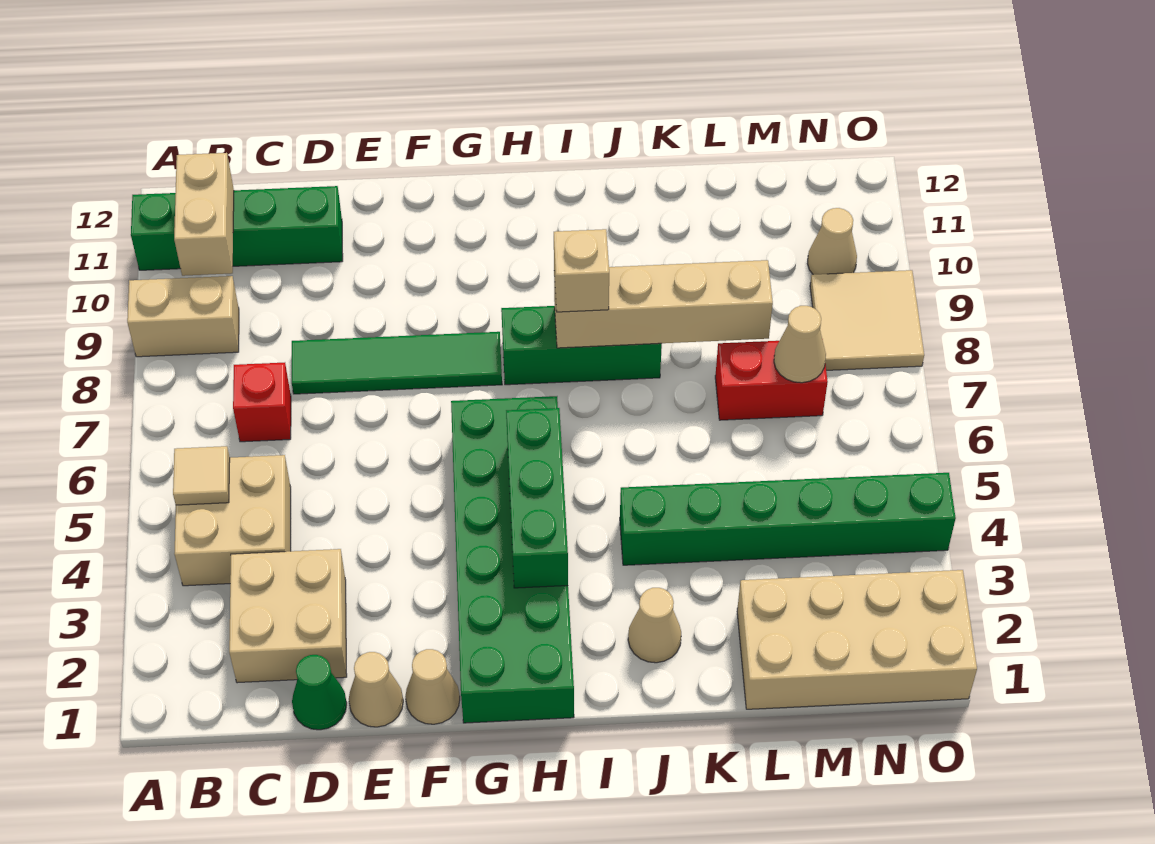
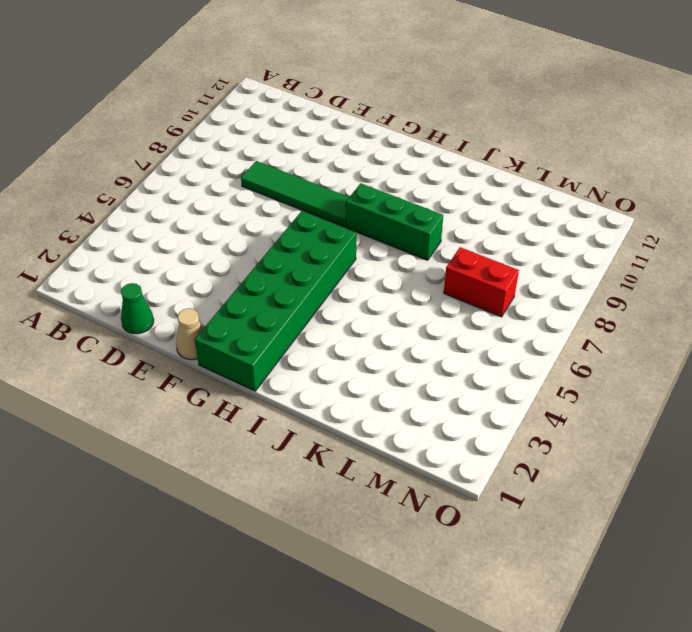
none -> tan 1x2 brick [127,276,239,357]
none -> green 1x4 brick [131,186,343,270]
none -> tan 2x2 brick [174,455,291,586]

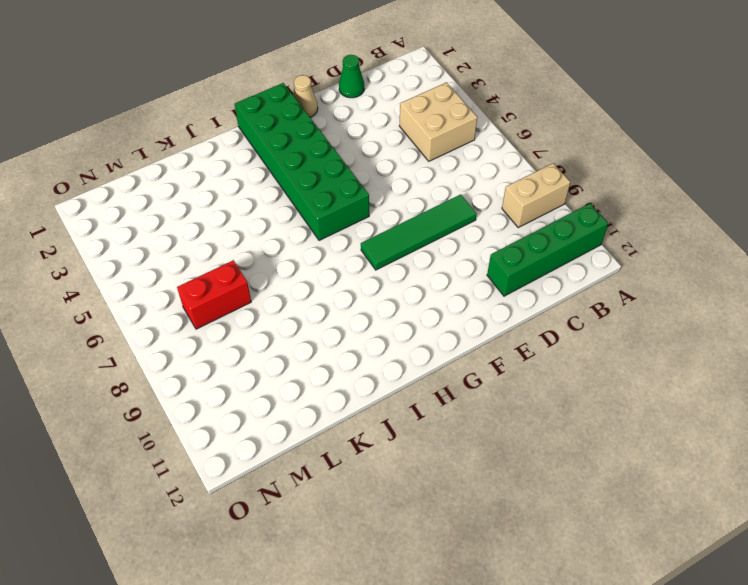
none -> tan 2x2 brick [229,549,347,683]
none -> red 1x1 brick [233,363,291,442]
none -> tan 1x1 cone [349,652,403,727]

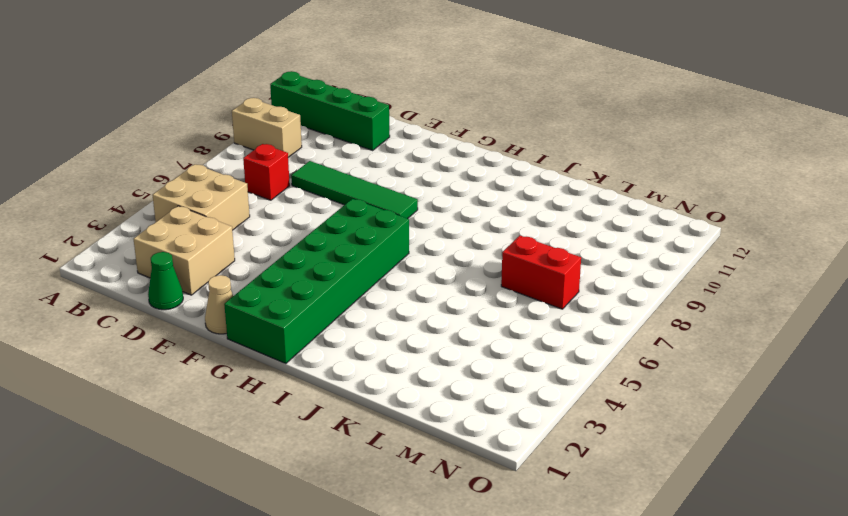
none -> tan 1x1 cone [349,652,403,727]
none -> green 1x3 brick [501,306,662,385]
none -> tan 1x1 cone [628,588,681,663]

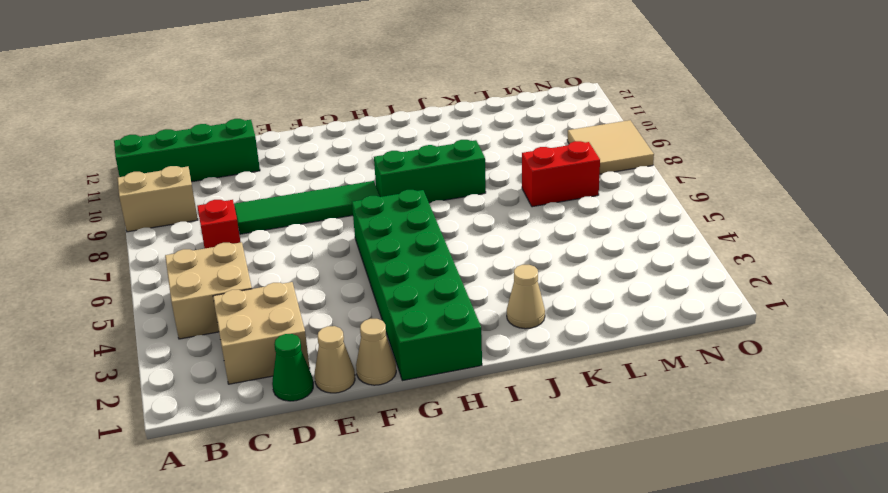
none -> green 1x6 brick [620,473,956,565]
none -> tan 2x4 brick [737,570,977,709]
none -> tan 1x1 cone [807,208,857,275]

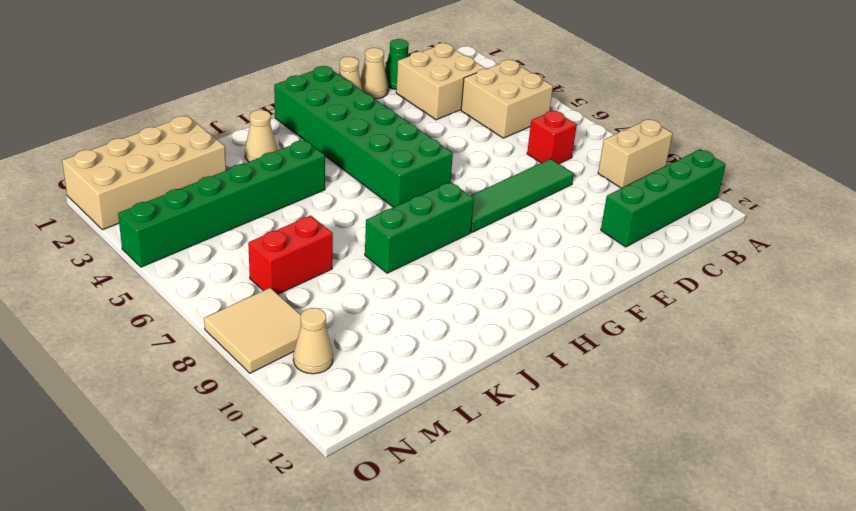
none -> tan 1x1 tile [173,446,230,505]
none -> tan 1x2 brick [174,153,234,276]
none -> green 1x3 brick [506,408,568,588]

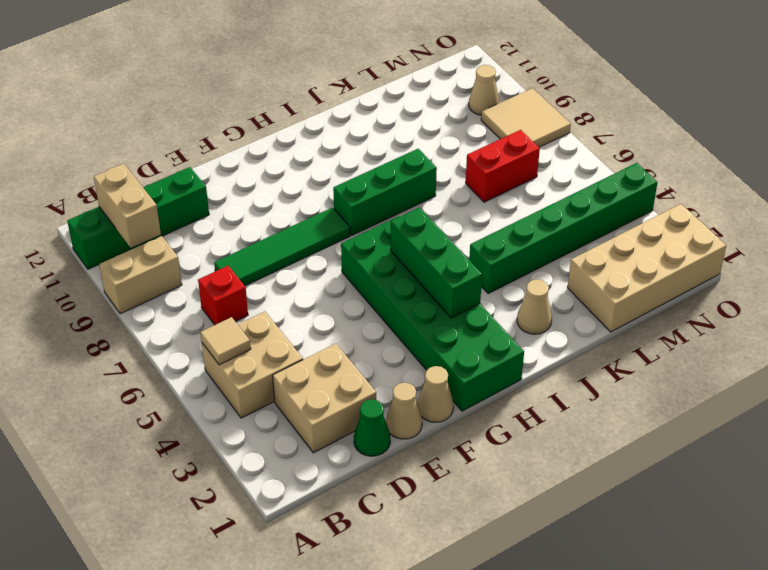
none -> tan 1x4 brick [554,260,773,348]
none -> tan 1x1 cone [774,306,826,383]
none -> tan 1x1 brick [554,229,609,312]

